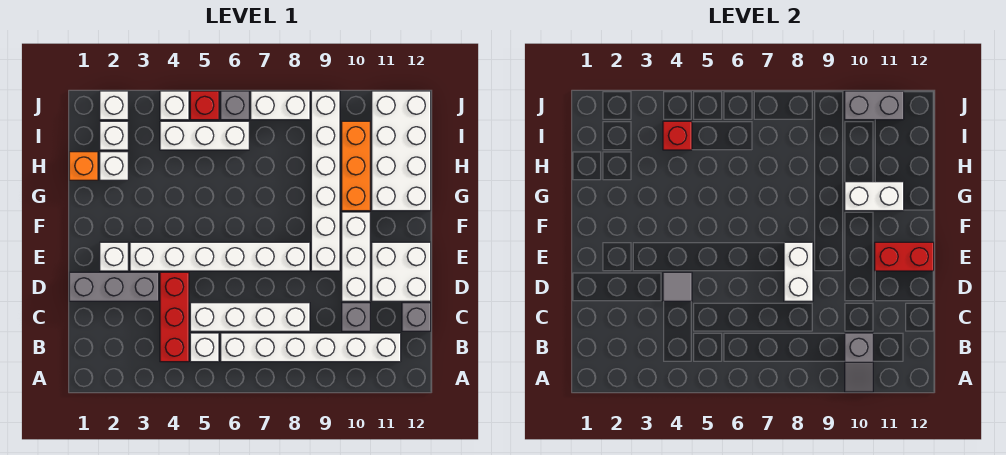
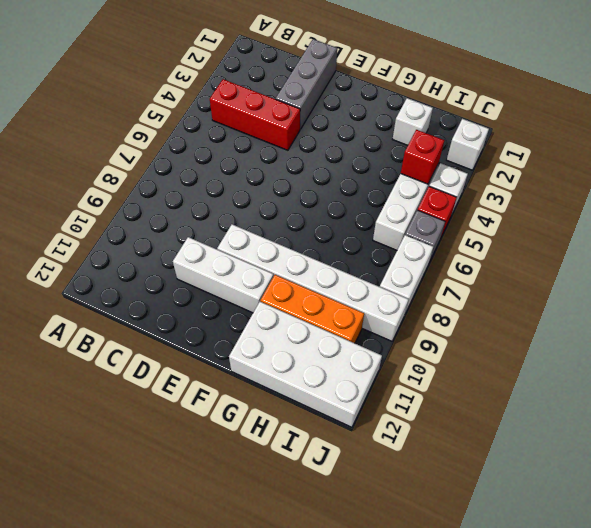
none -> white 1x1 brick [190,333,219,362]
none -> white 1x6 brick [221,333,401,362]
none -> white 1x4 brick [190,303,310,331]
none -> grey 1x1 brick [342,303,370,331]

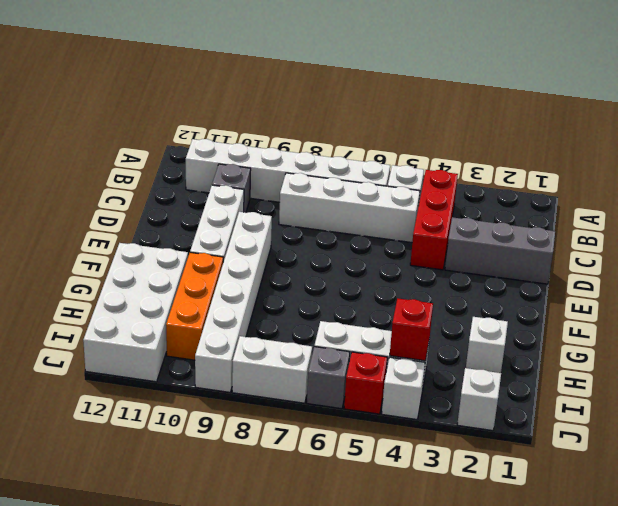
none -> grey 1x1 brick [402,303,431,331]
none -> white 2x2 brick [372,242,431,301]
none -> white 1x1 brick [100,242,128,271]
none -> white 1x6 brick [130,242,310,271]

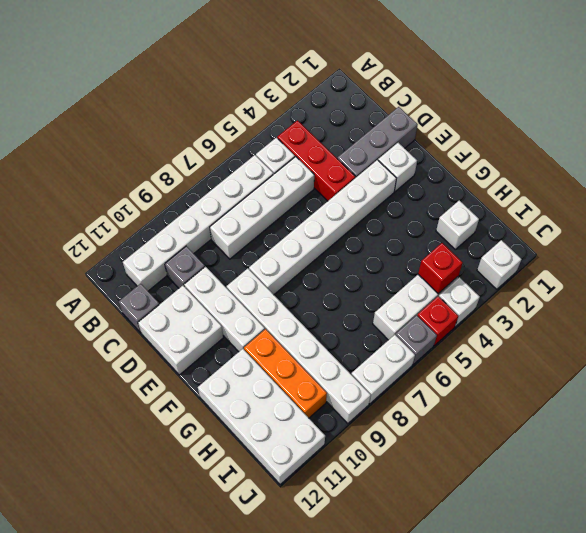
none -> orange 1x1 brick [69,152,98,180]
none -> white 1x1 brick [100,121,128,150]
none -> grey 1x2 slope [845,333,873,392]
none -> grey 1x1 tile [663,272,692,301]

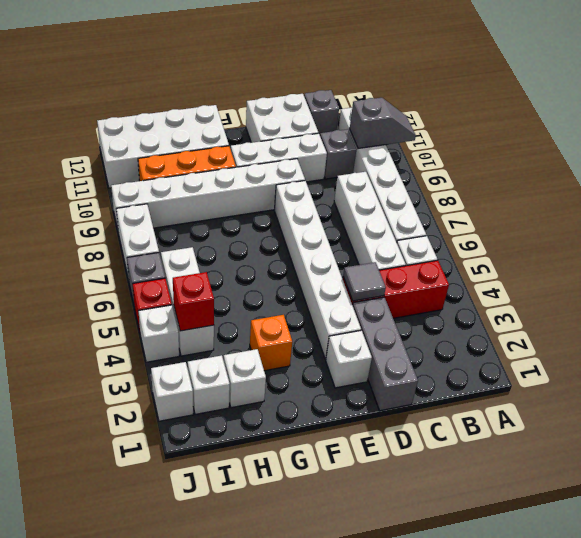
orange 1x1 brick [250,315,292,371] -> orange 1x1 brick moved to [69,152,98,180]
none -> white 1x2 brick [784,242,813,301]
none -> red 1x2 brick [875,242,934,271]
none -> white 1x2 brick [845,182,904,211]
none -> grey 1x2 brick [845,91,904,120]

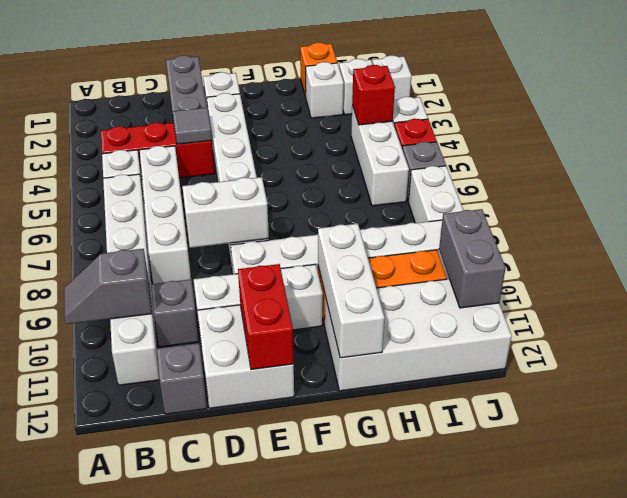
white 1x3 brick [318,224,385,358] -> white 1x2 brick [845,182,904,211]

